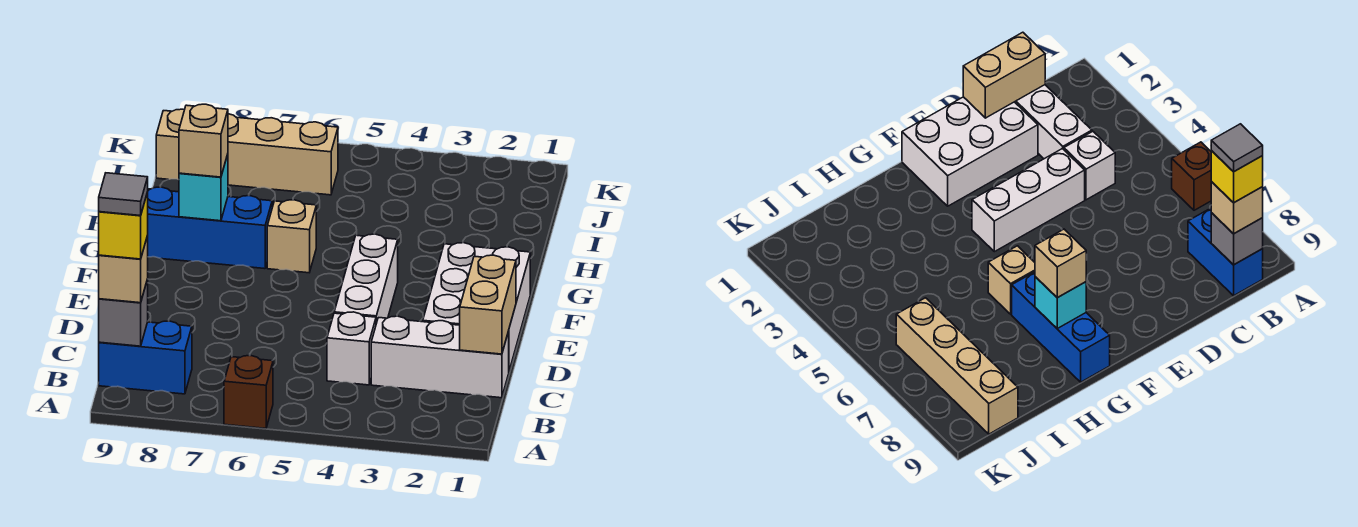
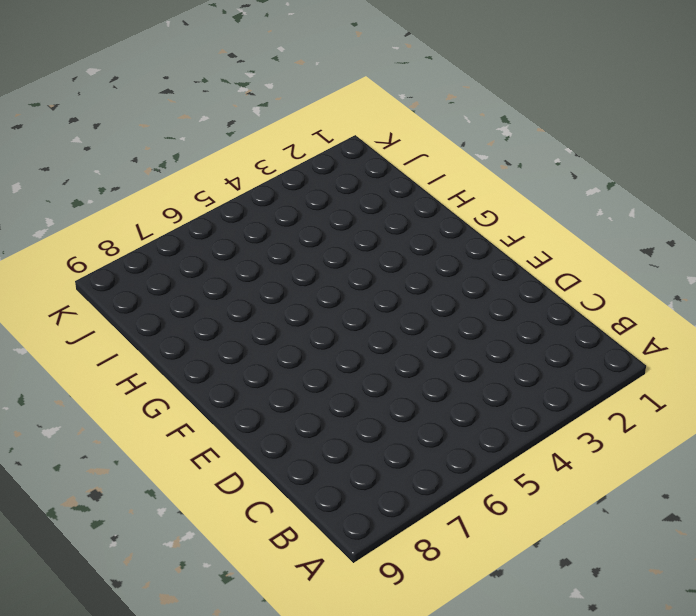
none -> brown 1x1 brick [224,356,273,428]
none -> blue 1x2 brick [99,321,192,394]
none -> white 1x3 brick [371,316,509,398]

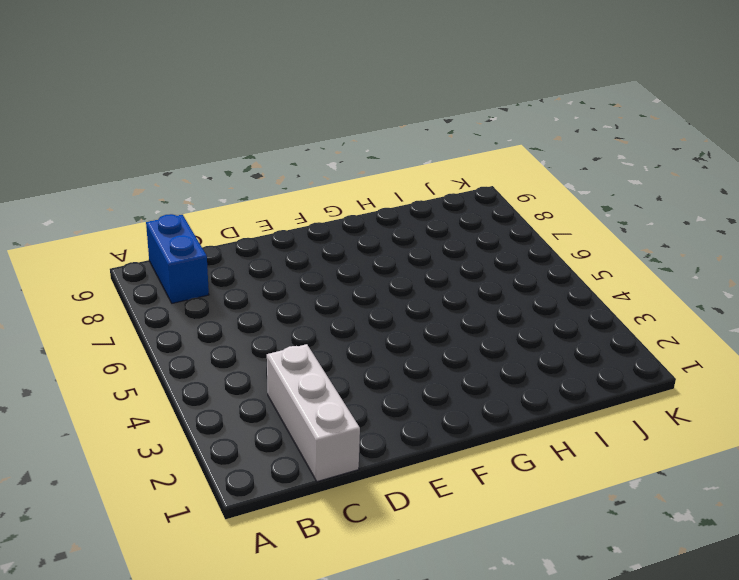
none -> brown 1x1 brick [224,356,273,428]
none -> white 1x1 brick [327,312,376,385]
none -> white 2x3 brick [423,243,530,371]

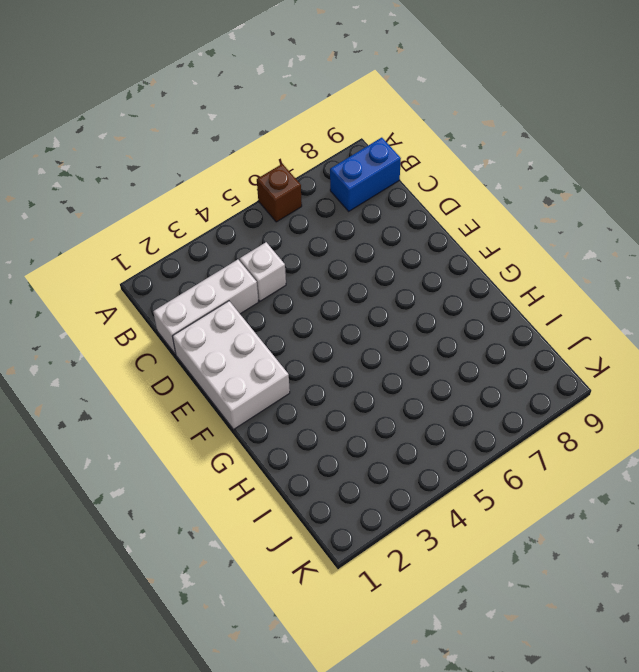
none -> white 1x3 brick [334,234,398,323]
none -> tan 1x1 brick [267,200,316,273]
none -> blue 1x3 brick [147,187,272,269]

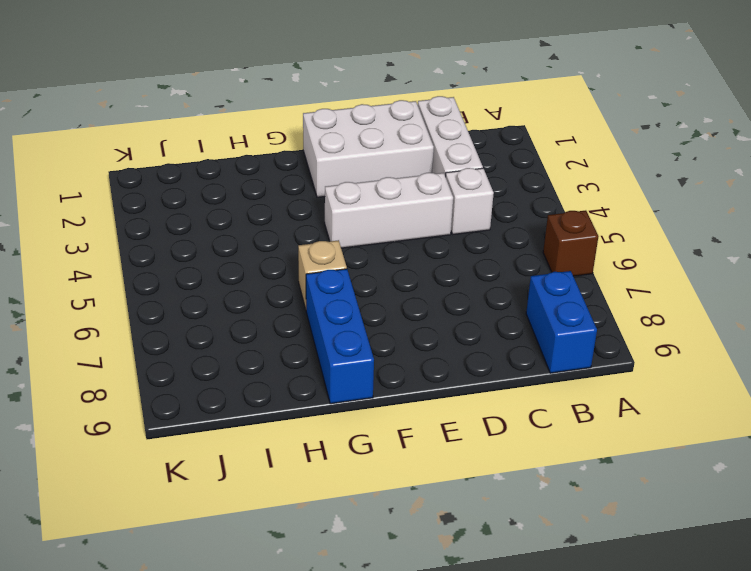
none -> tan 1x4 brick [156,109,338,195]
none -> grey 1x1 brick [99,279,148,346]
none -> tan 1x2 brick [460,255,516,354]

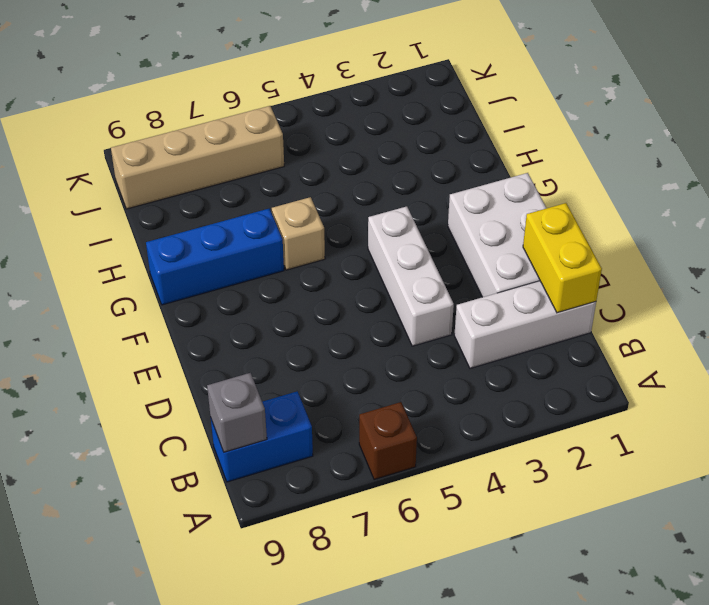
yellow 1x2 brick [523,203,602,313] -> tan 1x2 brick [460,255,516,354]
none -> white 1x1 brick [327,312,376,385]
none -> cyan 1x1 brick [179,154,228,221]
none -> tan 1x1 brick [99,236,148,303]

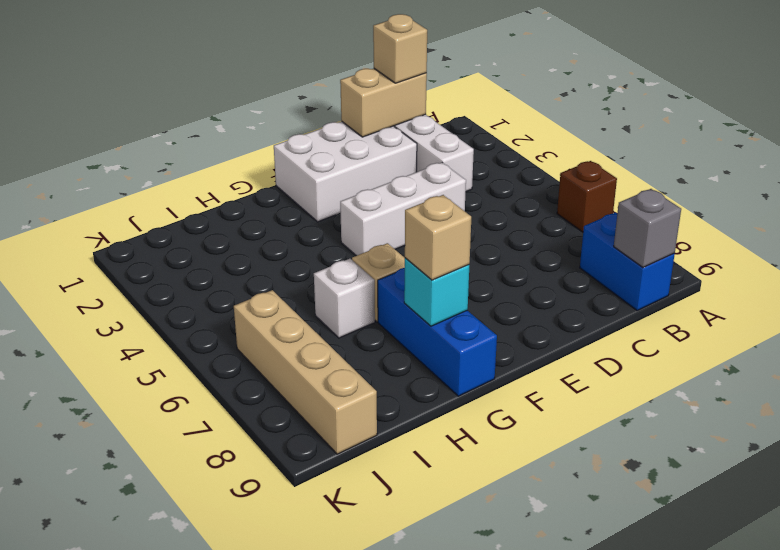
tan 1x1 brick [373,14,427,83] -> tan 1x1 brick moved to [99,236,148,303]
white 1x1 brick [314,259,375,338] -> white 1x1 brick moved to [327,312,376,385]
none -> yellow 1x1 brick [99,192,148,259]
none -> grey 1x1 tile [99,173,148,216]

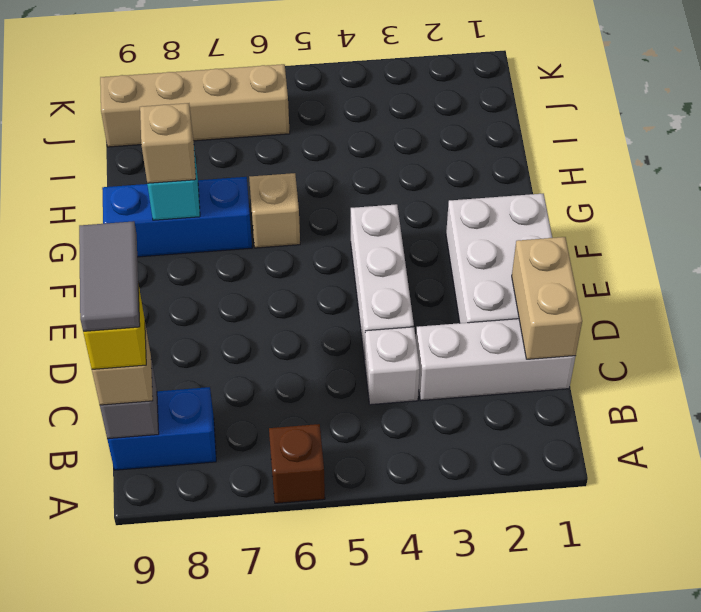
grey 1x2 tile [79,221,140,332] -> grey 1x1 tile [99,173,148,216]

